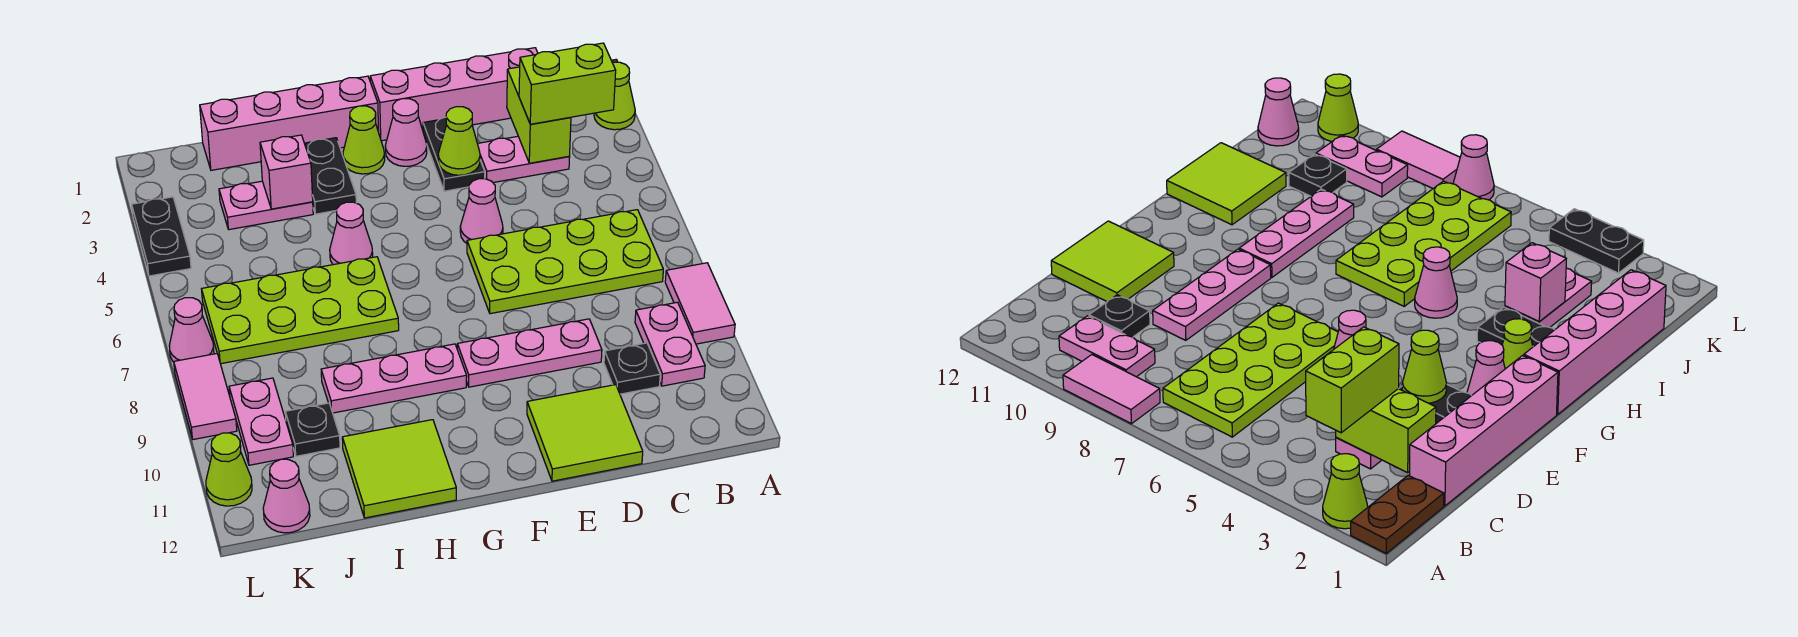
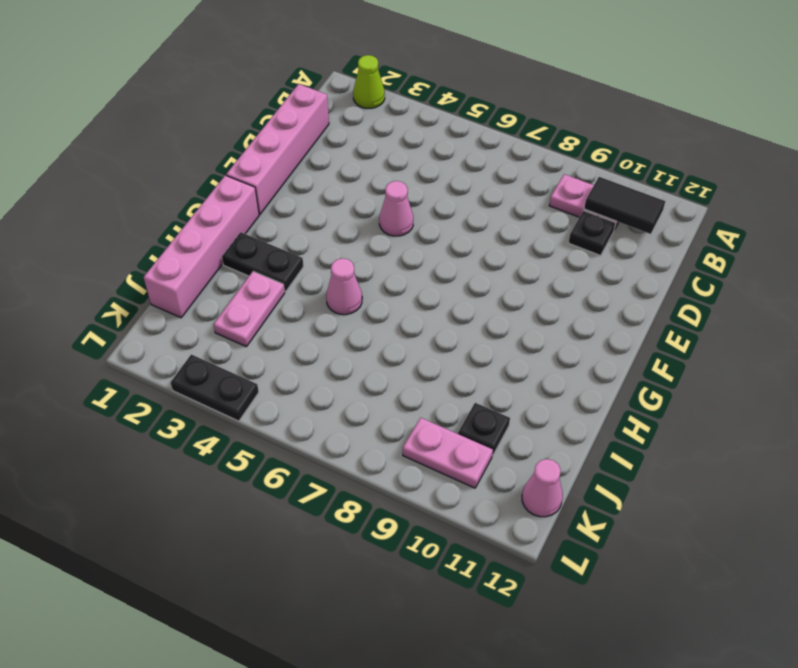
black 1x2 tile [584,177,665,234] -> none
none -> brown 1x2 plate [1351,475,1444,553]
none -> pink 1x2 tile [665,263,735,344]
none -> lime 2x4 plate [467,210,663,314]
none -> pink 1x2 plate [477,136,570,183]

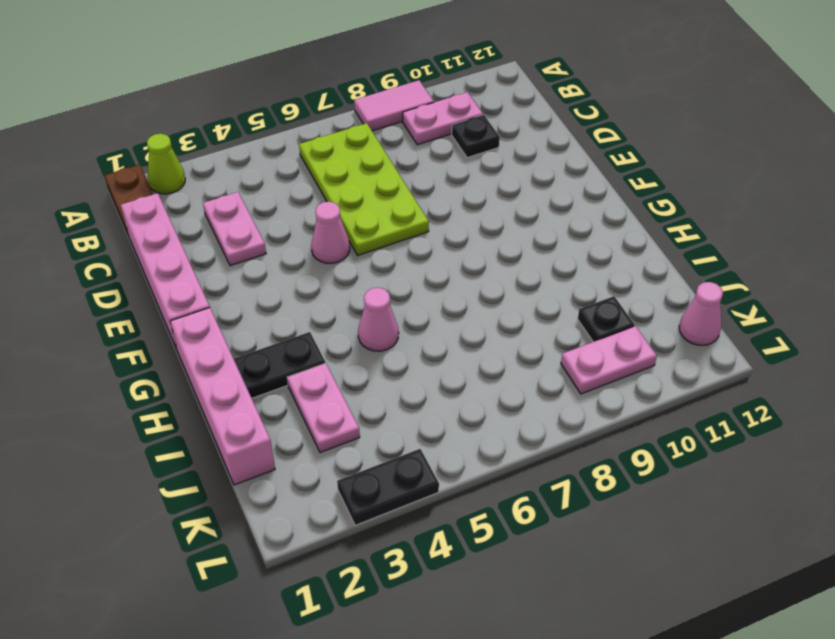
none -> pink 1x3 plate [457,319,602,387]
none -> lime 2x2 tile [527,385,643,481]
none -> black 1x2 plate [423,117,485,191]
none -> pink 1x1 cone [385,99,427,166]

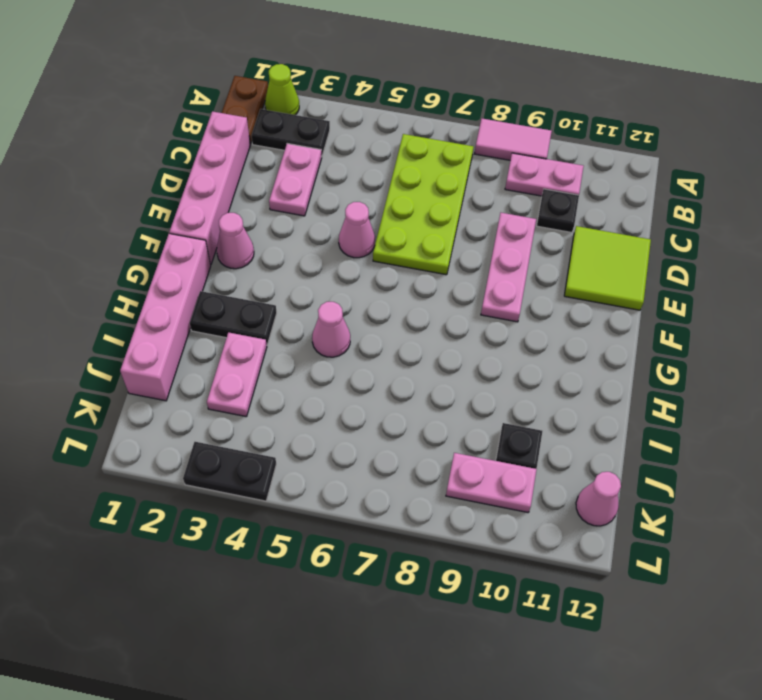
black 1x2 plate [252,109,330,156] -> black 1x2 plate moved to [423,117,485,191]
none -> lime 1x1 cone [343,106,385,174]
none -> pink 1x3 plate [321,344,467,413]
none -> lime 2x4 plate [202,257,399,364]
none -> lime 2x2 tile [342,420,456,518]

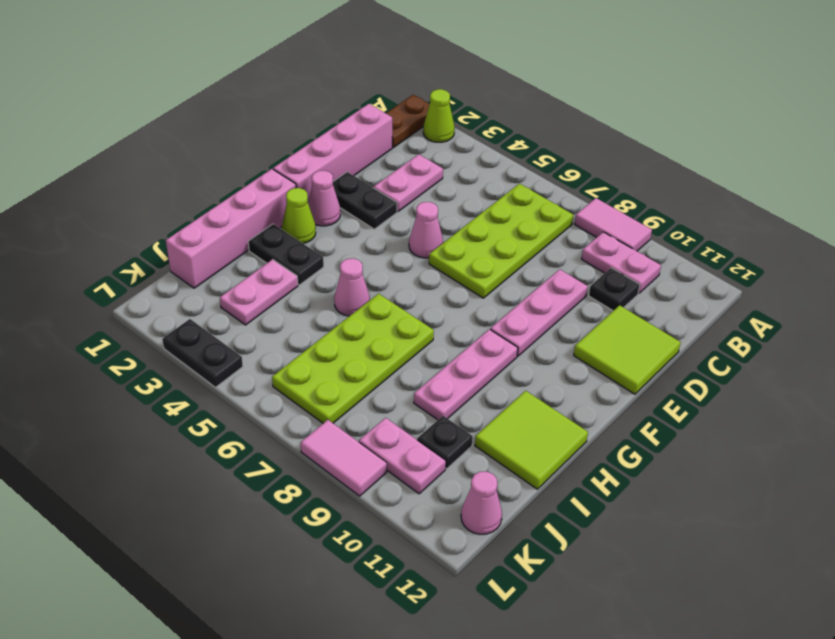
none -> pink 1x1 cone [169,298,214,362]
none -> lime 1x1 cone [206,433,252,506]
none -> lime 1x2 brick [507,67,571,163]
none -> lime 1x1 cone [438,107,480,175]

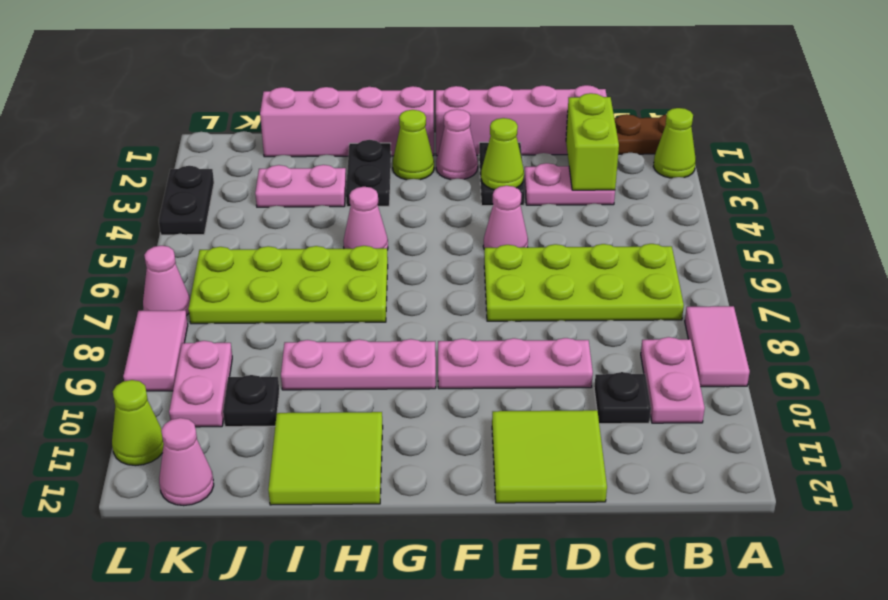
none -> pink 1x1 brick [260,135,313,209]
none -> lime 1x2 brick [519,43,616,124]

